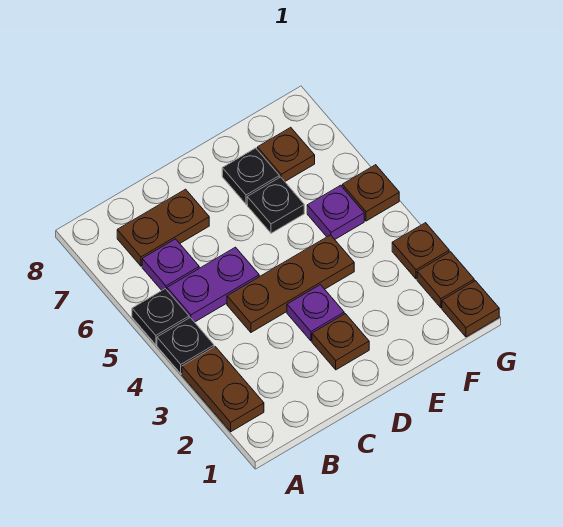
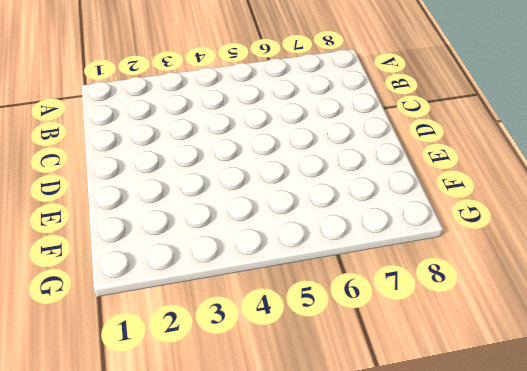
none -> brown 1x2 plate [182,347,264,432]
none -> black 1x1 plate [157,318,214,374]
none -> black 1x1 plate [132,289,189,345]

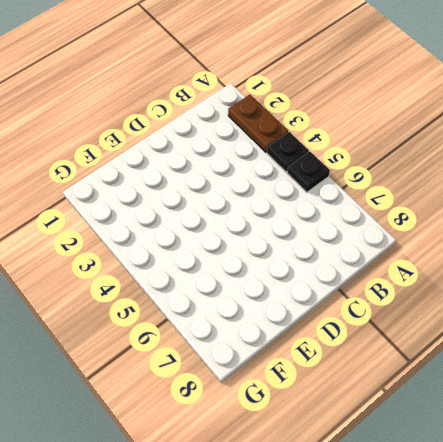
none -> purple 1x2 plate [167,247,259,322]
none -> purple 1x1 plate [142,239,199,290]
none -> brown 1x2 plate [117,189,209,266]

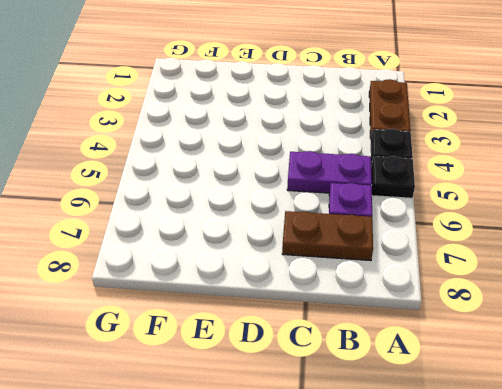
none -> brown 1x3 plate [227,235,354,332]
none -> brown 1x1 plate [312,314,369,370]
none -> purple 1x1 plate [287,285,344,341]

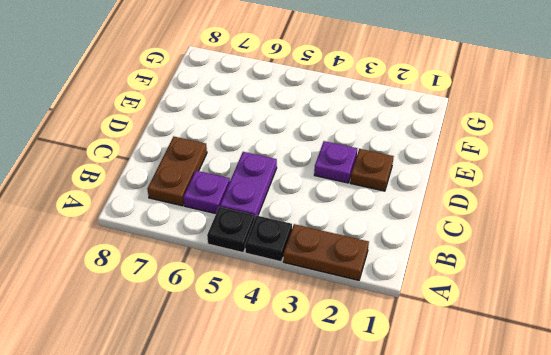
none -> brown 1x3 plate [227,235,354,332]
none -> black 1x1 plate [247,177,304,233]
none -> black 1x1 plate [222,148,279,204]

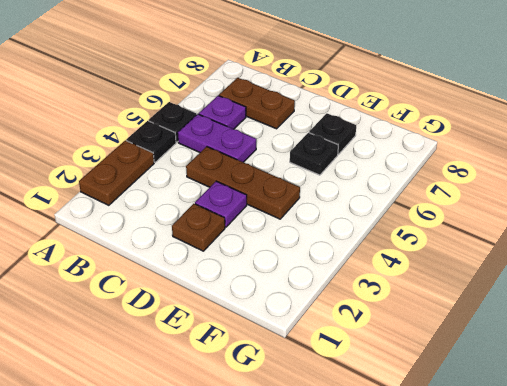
none -> purple 1x1 plate [307,185,364,239]
none -> brown 1x1 plate [257,127,315,181]
none -> brown 1x1 plate [442,281,499,337]

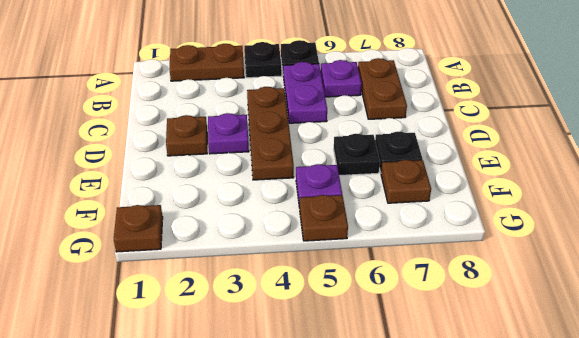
none -> brown 1x1 plate [417,252,474,308]
none -> brown 1x1 plate [392,223,449,279]

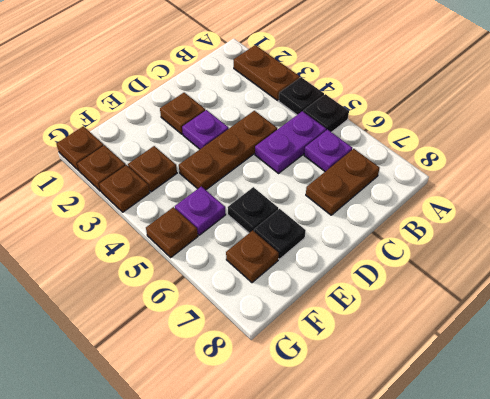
brown 1x1 plate [128,146,177,192] -> none

